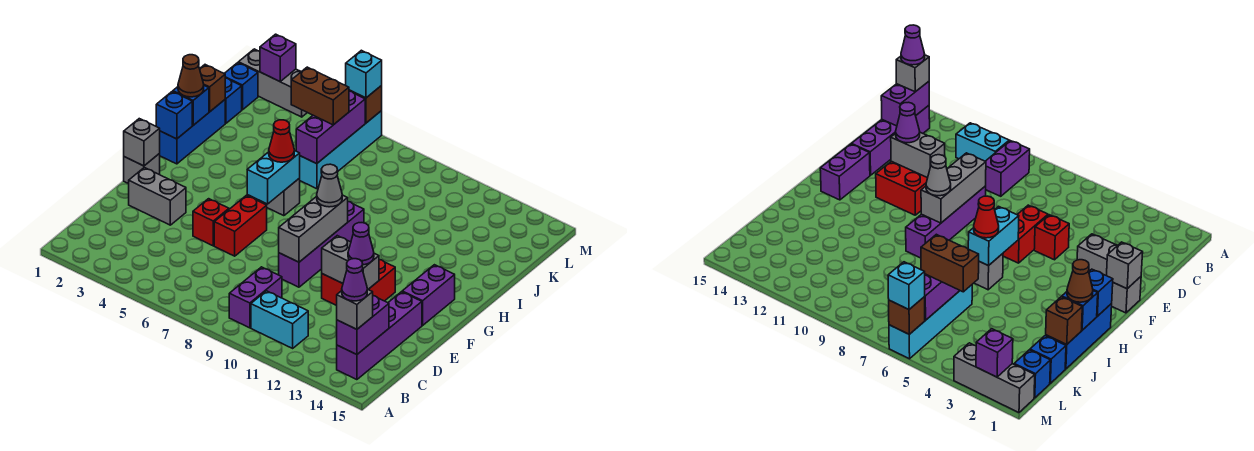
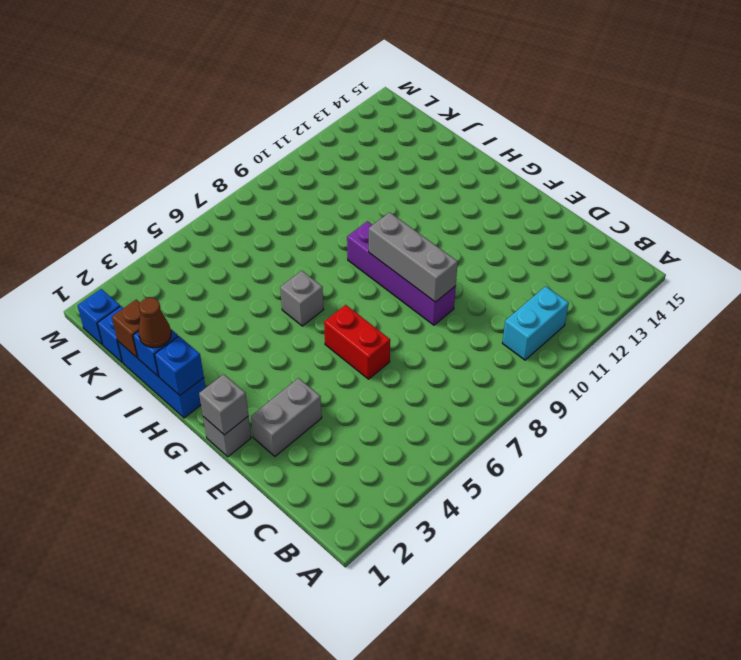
none -> purple 1x2 brick [229,267,282,328]
none -> purple 1x4 brick [337,292,422,380]
none -> red 1x1 brick [193,199,229,246]
none -> red 2x2 brick [322,260,395,306]

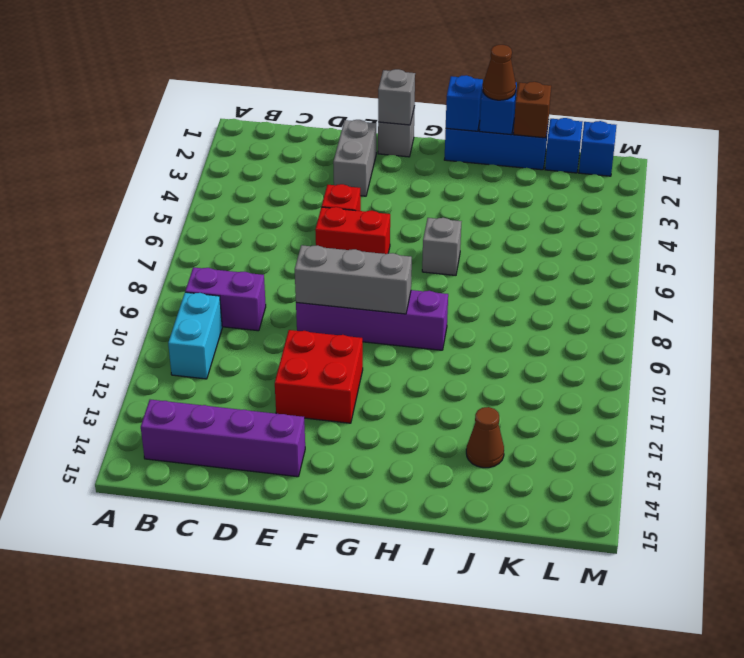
brown 1x1 cone [466,407,504,468] -> none
none -> purple 1x2 brick [402,265,455,325]
none -> cyan 1x4 brick [300,111,382,189]
none -> grey 1x3 brick [239,49,307,117]
none -> purple 1x2 brick [337,296,389,355]

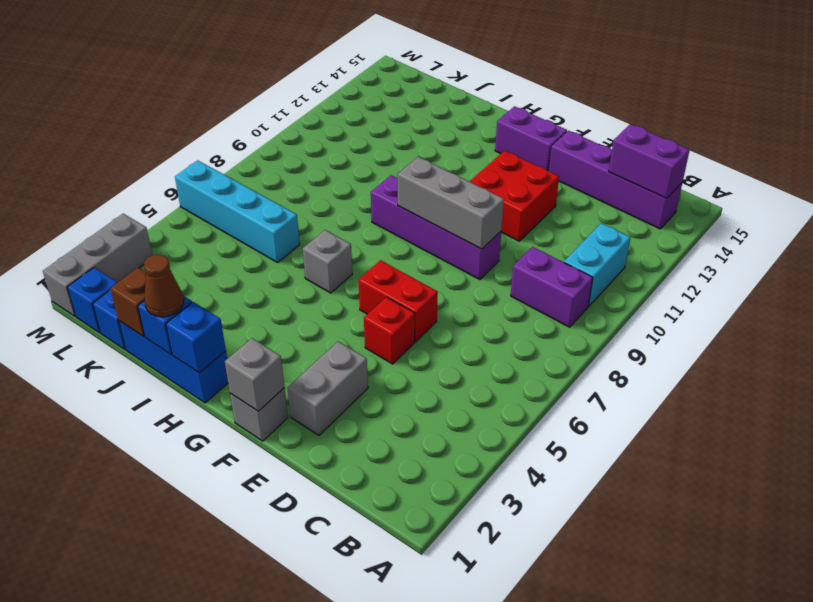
none -> grey 1x2 brick [322,236,379,289]
none -> cyan 1x2 brick [247,150,300,204]
none -> purple 1x3 brick [296,91,365,164]
none -> purple 1x1 brick [260,34,296,81]

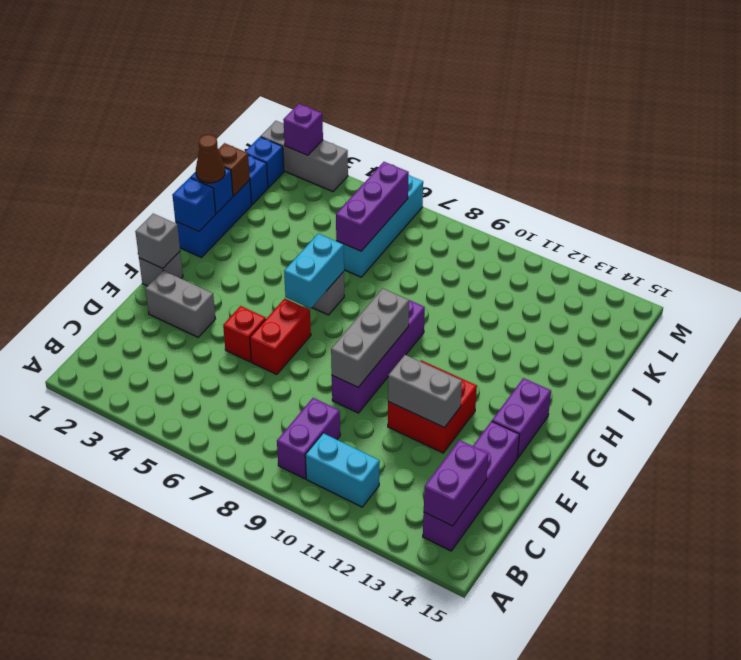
none -> brown 1x1 brick [349,86,382,123]
none -> grey 1x1 brick [337,289,373,329]
none -> purple 1x1 cone [348,223,374,265]
none -> grey 1x1 cone [317,164,342,207]

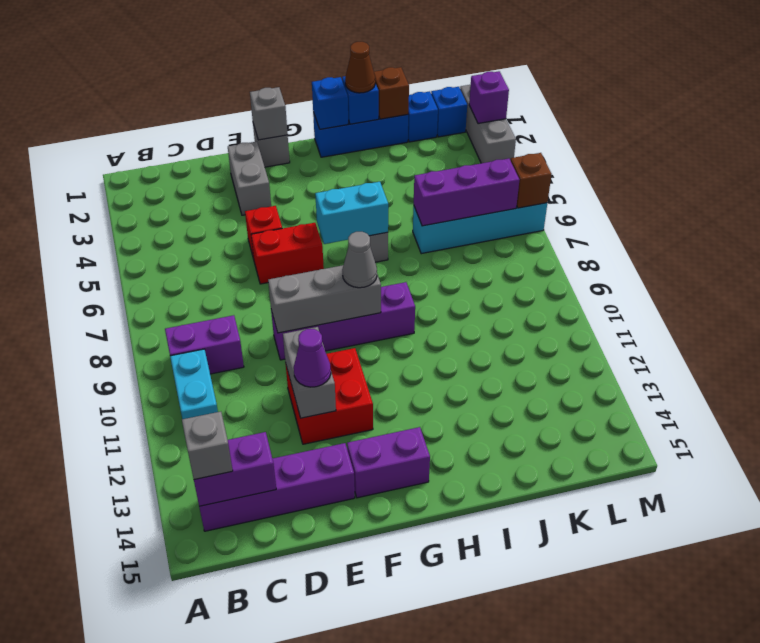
none -> red 1x1 cone [269,120,294,162]
none -> brown 1x2 brick [291,67,349,125]
none -> cyan 1x1 brick [346,50,382,98]
none -> purple 1x1 cone [342,259,367,301]

